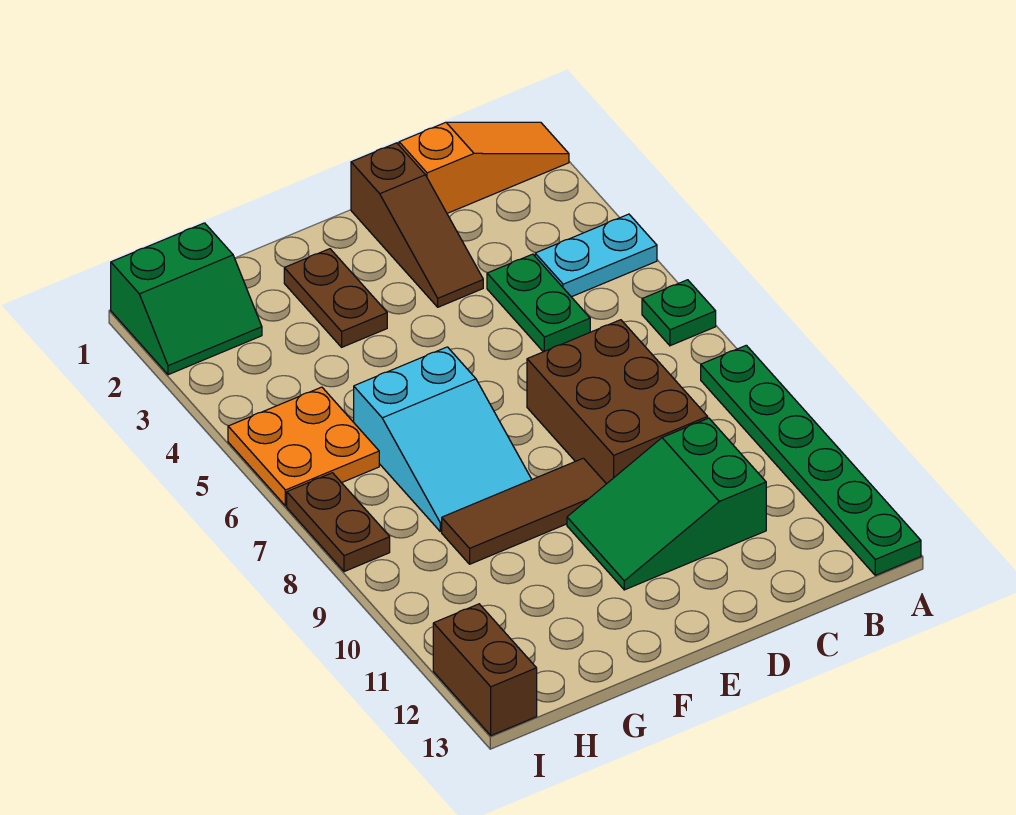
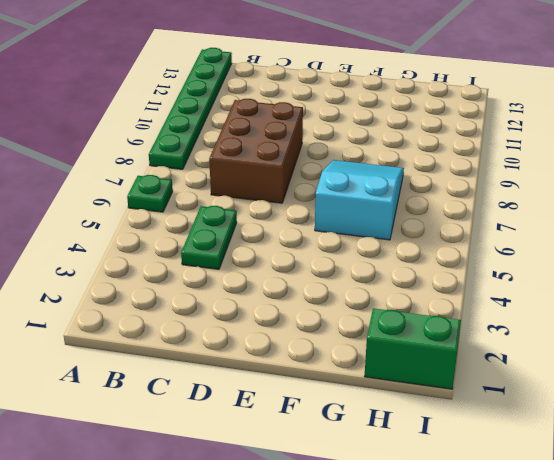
none -> orange 1x3 slope [399,122,569,213]
none -> cyan 1x2 plate [535,214,657,297]
none -> green 2x3 slope [567,418,766,590]

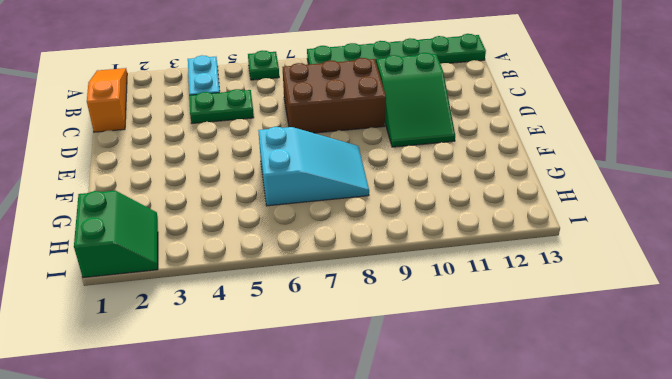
none -> brown 1x3 slope [351,143,483,307]
none -> brown 1x3 tile [442,458,606,564]
none -> brown 1x2 plate [284,249,387,347]

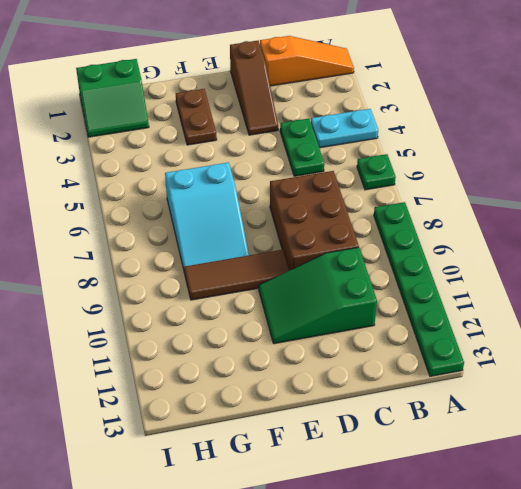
none -> orange 2x2 plate [228,387,379,506]
none -> brown 1x2 plate [287,473,390,572]
none -> brown 1x2 brick [433,604,537,735]

